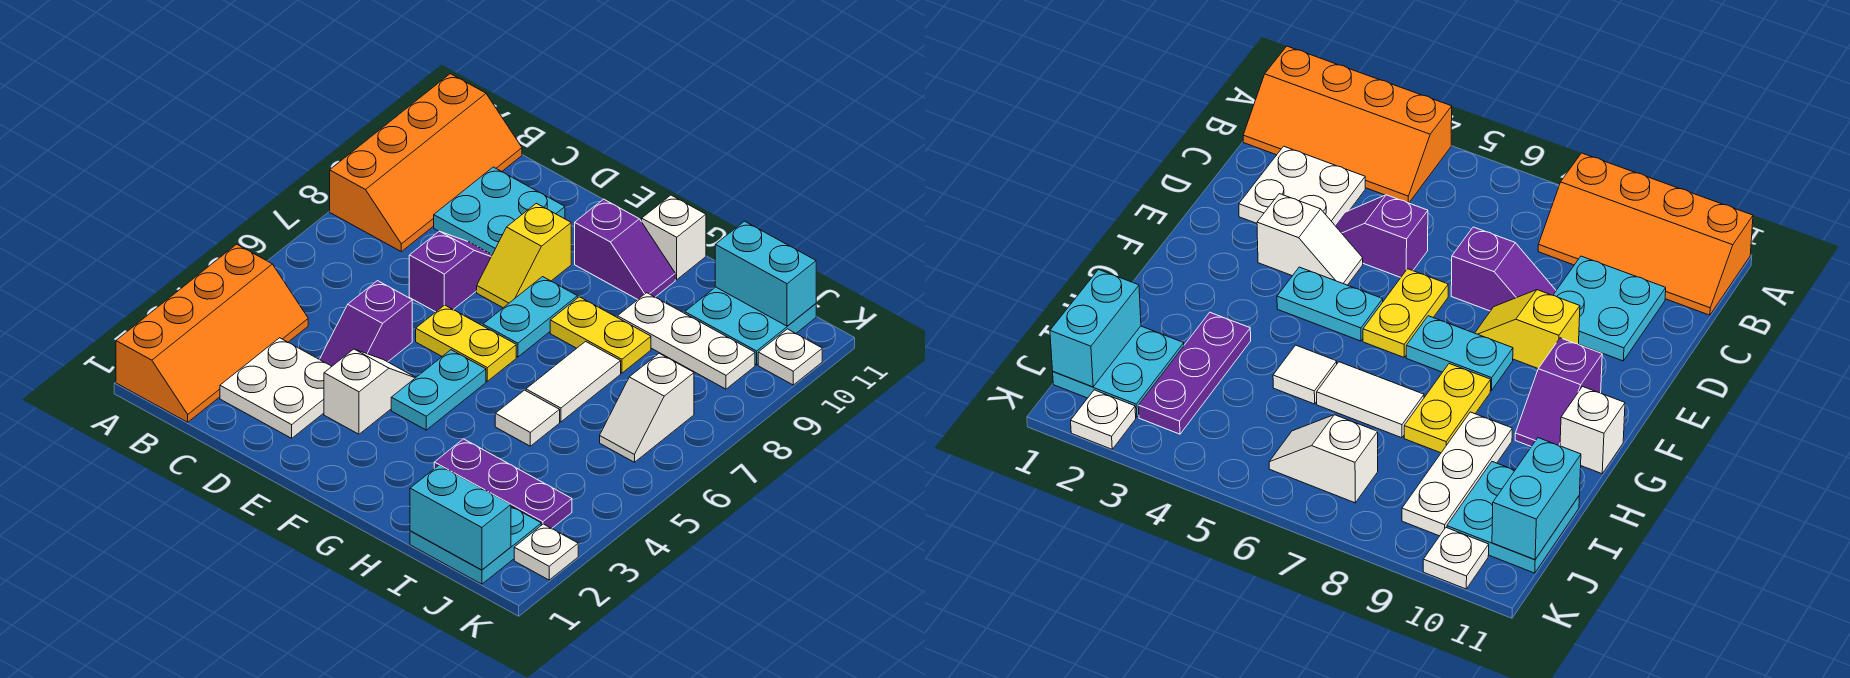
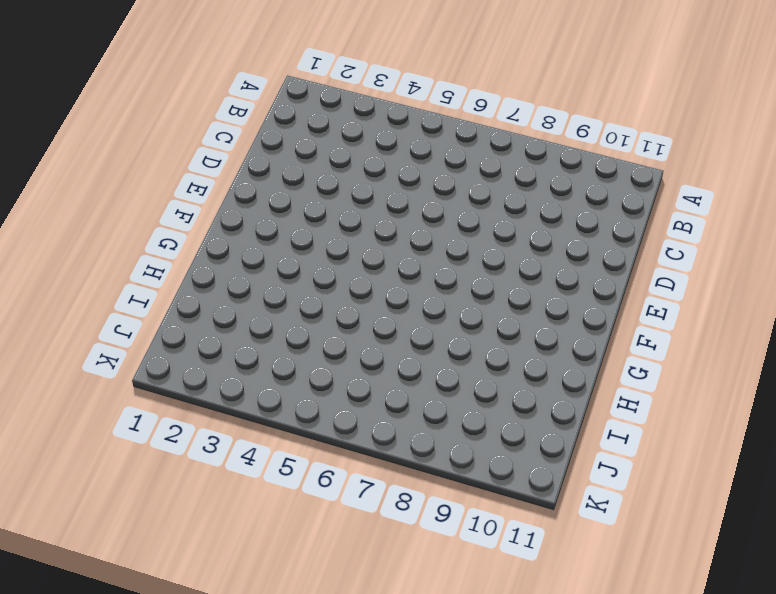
none -> orange 2x4 slope [116,244,308,422]
none -> orange 2x4 slope [330,74,522,252]
none -> white 2x2 plate [220,338,332,438]

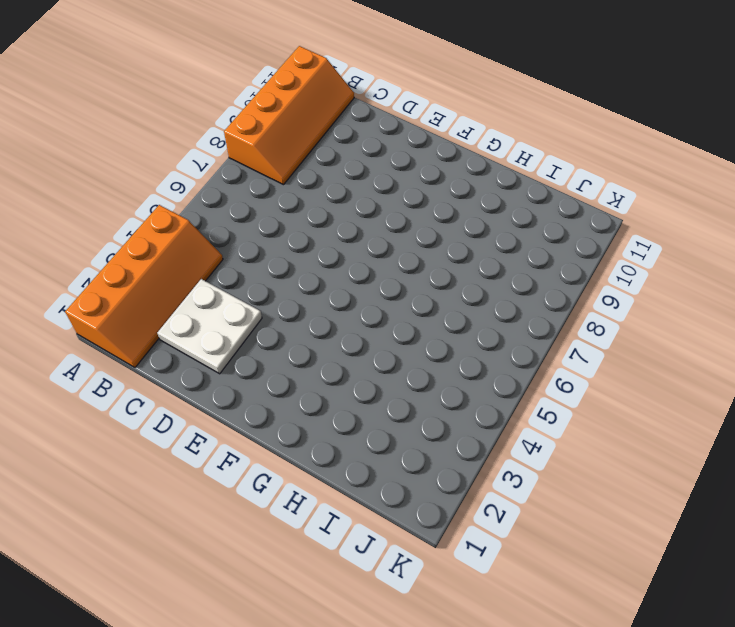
none -> cyan 2x2 plate [434,167,565,254]
none -> purple 1x2 slope [320,281,412,366]
none -> purple 1x2 slope [409,231,492,312]

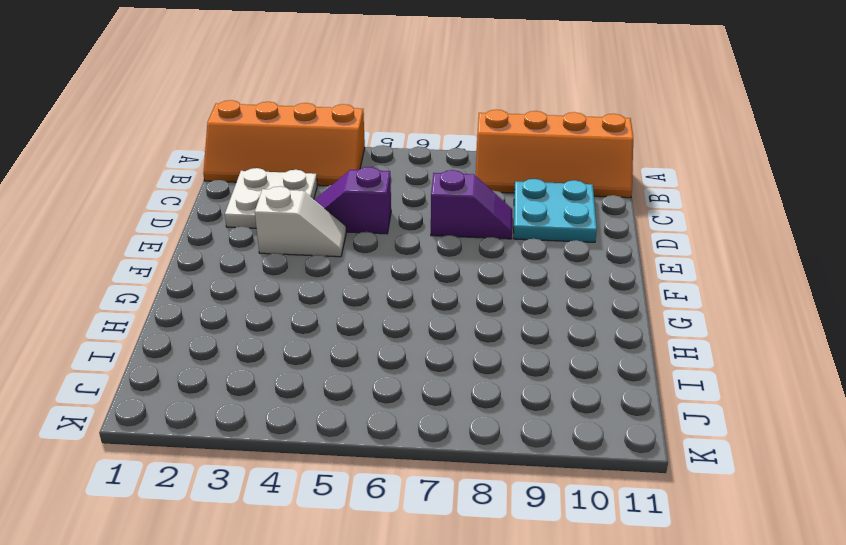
none -> yellow 1x2 plate [416,305,516,381]
none -> yellow 1x2 slope [477,203,571,308]
none -> cyan 1x2 plate [391,350,486,430]

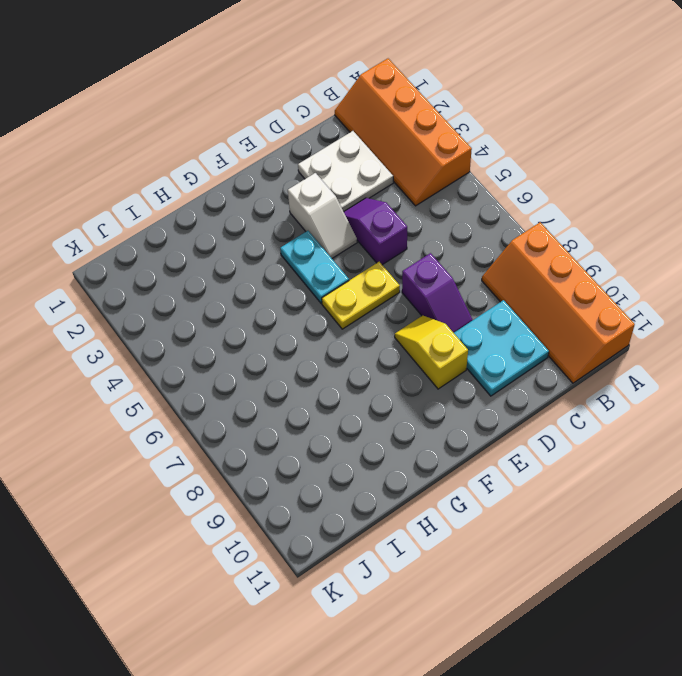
none -> cyan 1x2 plate [483,277,578,357]
none -> purple 1x2 slope [575,199,675,299]
none -> yellow 1x2 plate [550,297,651,373]

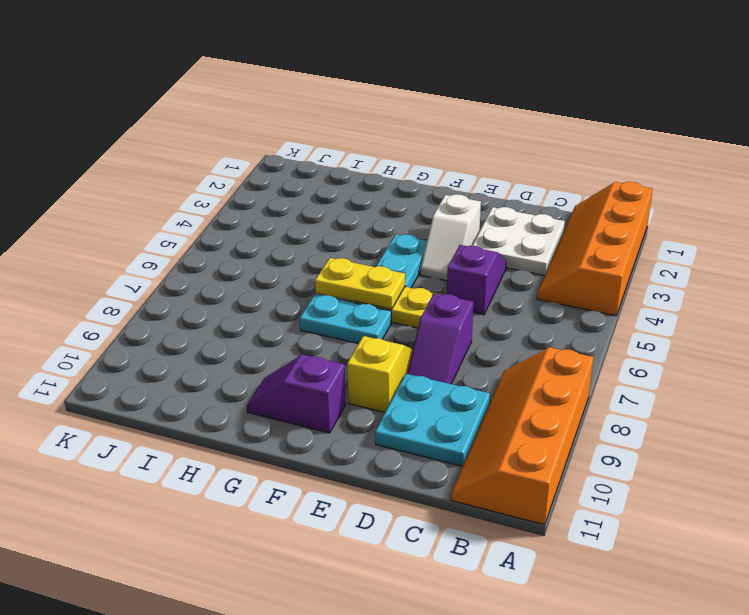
yellow 1x2 plate [315,258,405,309] -> yellow 1x2 plate moved to [550,297,651,373]
cyan 1x2 plate [300,294,391,344] -> cyan 1x2 plate turned to [483,277,578,357]
none -> white 1x1 brick [642,195,706,280]
none -> purple 1x3 plate [434,439,572,528]
none -> white 1x1 tile [495,390,560,446]

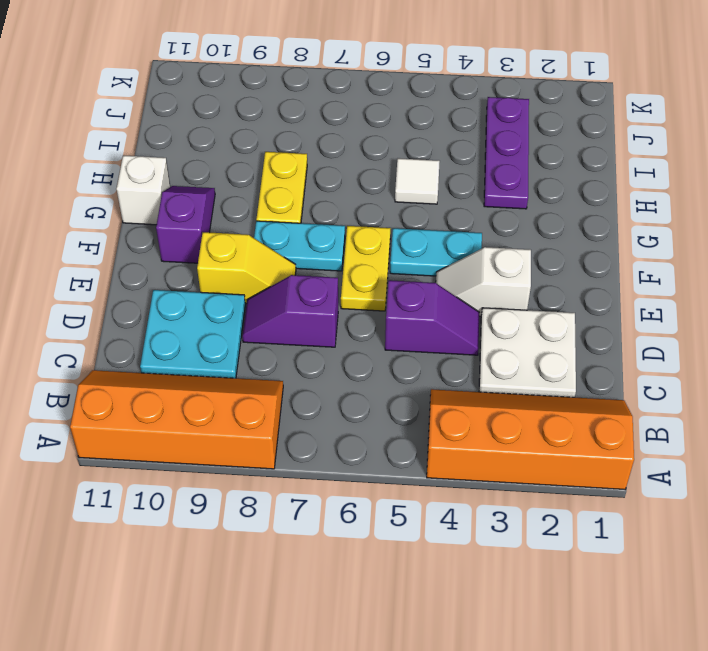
none -> white 1x2 tile [526,341,621,422]
none -> white 1x3 plate [618,293,755,389]
none -> cyan 2x2 plate [410,506,541,584]

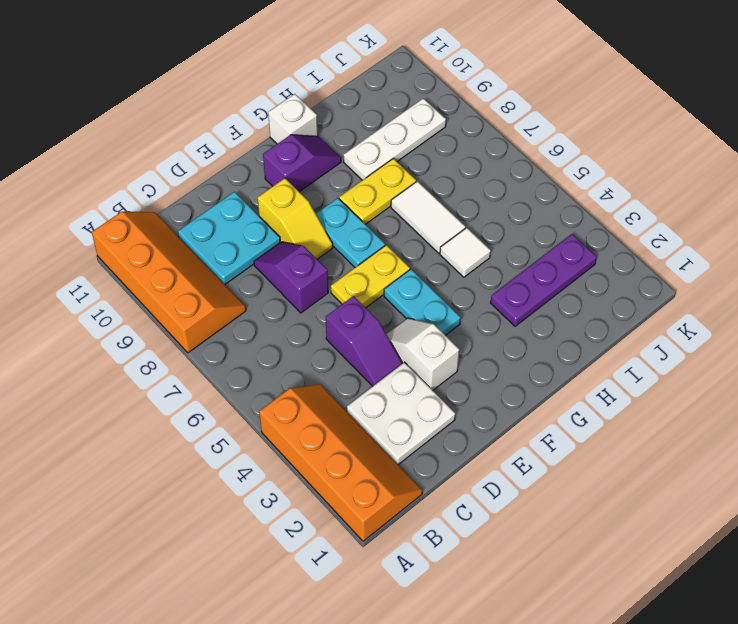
none -> cyan 2x2 plate [410,506,541,584]
none -> cyan 2x2 plate [685,287,816,365]
none -> white 1x2 slope [600,353,694,462]

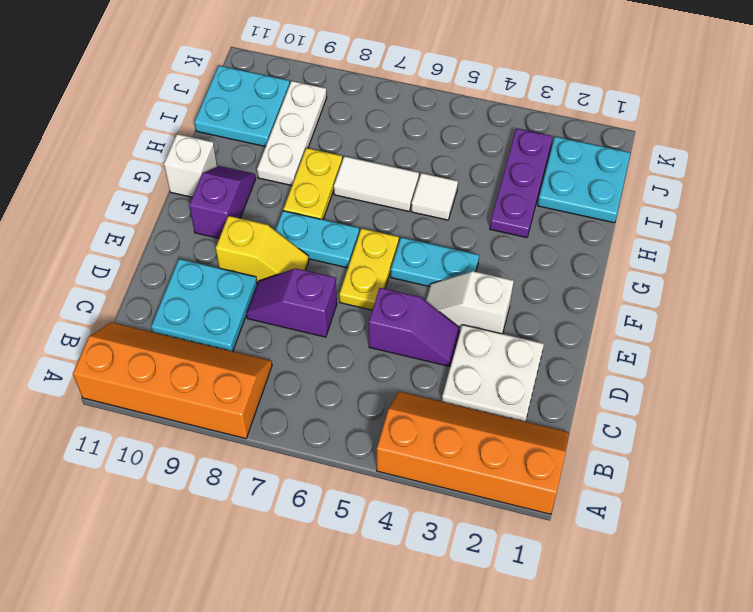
none -> white 1x2 slope [600,353,694,462]
none -> white 1x1 plate [514,524,578,580]
none -> white 1x1 plate [758,329,822,385]

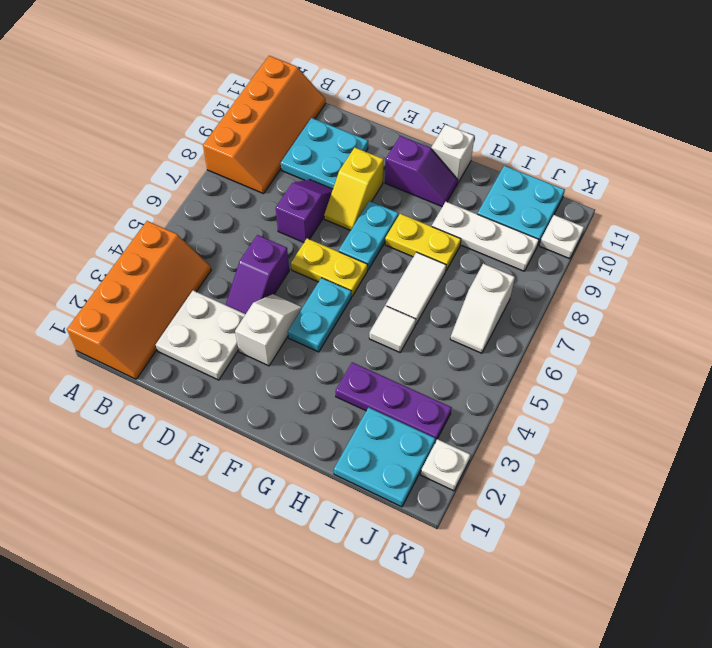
none -> cyan 1x2 brick [410,465,511,570]
none -> cyan 1x2 brick [715,221,816,326]

